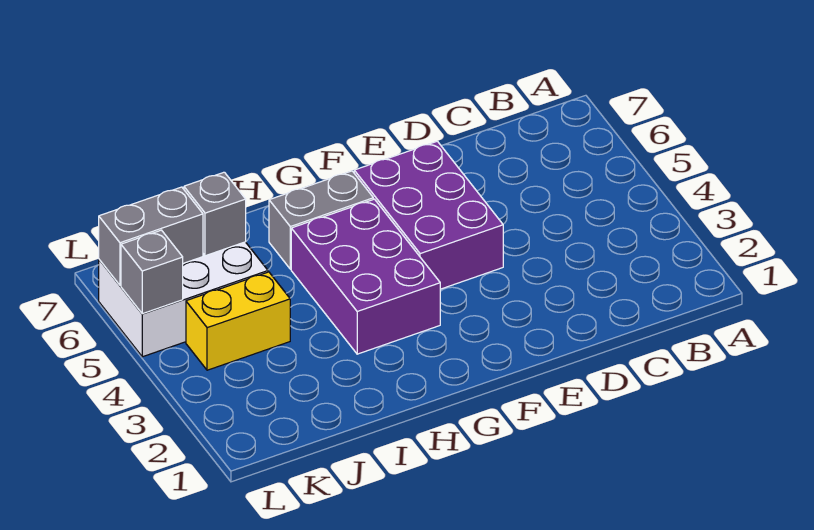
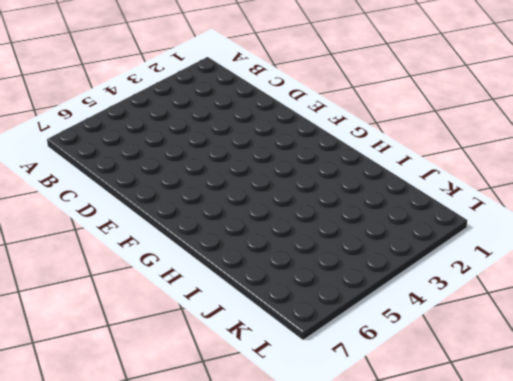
none -> purple 2x3 brick [354,141,503,289]
none -> purple 2x3 brick [291,199,440,354]

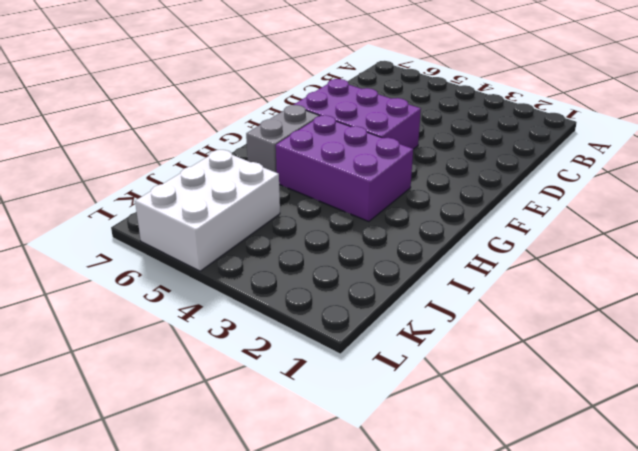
none -> yellow 1x2 brick [186,272,290,370]
none -> grey 1x1 brick [184,172,246,256]

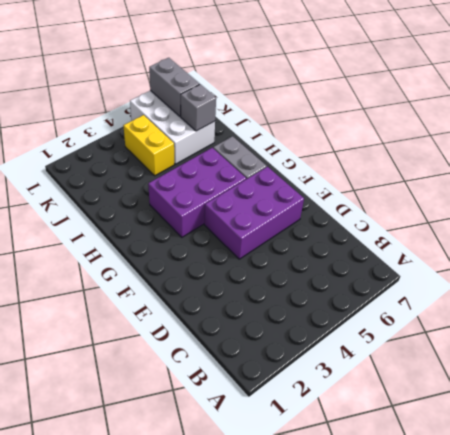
none -> grey 1x1 brick [121,230,183,314]

